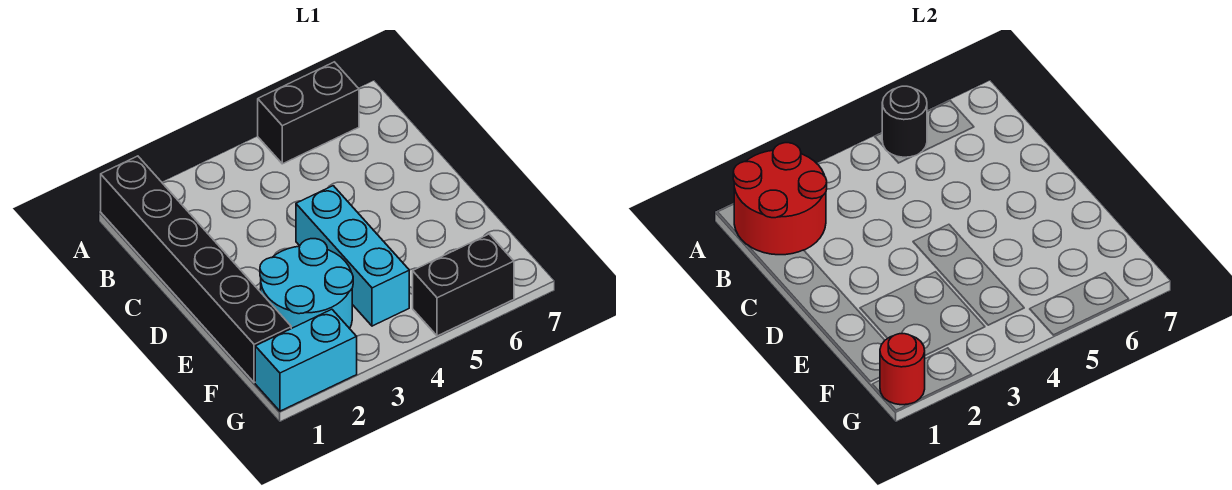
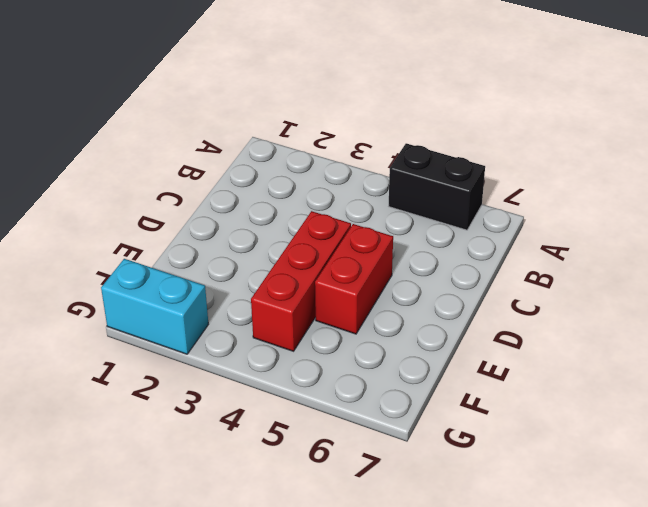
red 1x3 brick [251,211,351,351] -> cyan 1x3 brick [296,186,409,326]
red 1x2 brick [315,224,393,334] -> none
none -> black 1x6 brick [101,156,291,383]
none -> cyan 2x2 round brick [260,239,353,329]

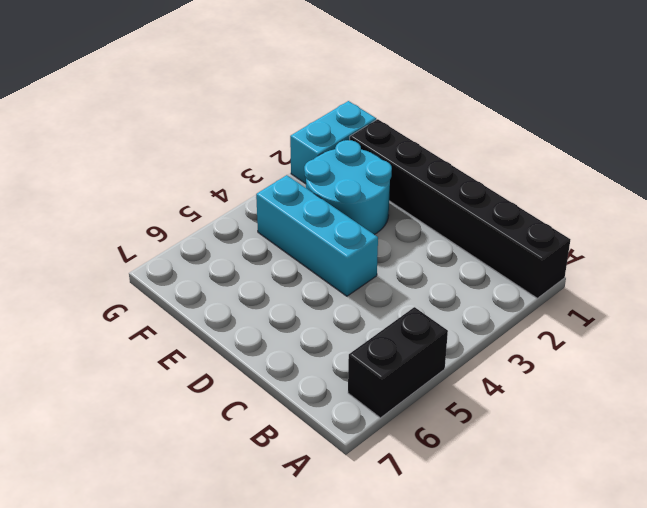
none -> black 1x2 brick [413,234,514,336]
none -> red 2x2 round brick [733,143,827,255]

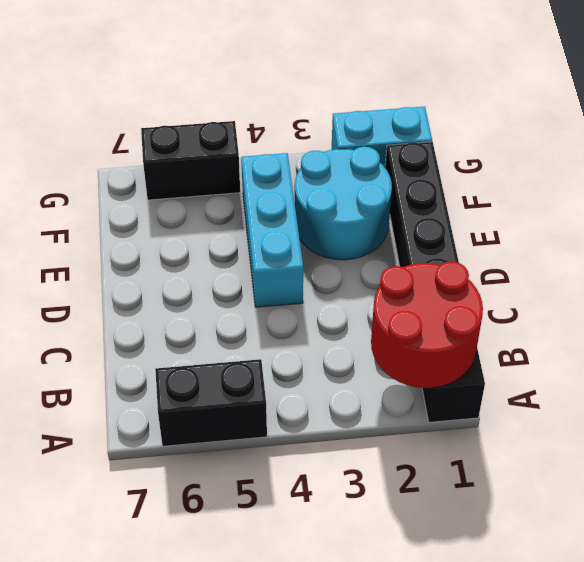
none -> black 1x1 round brick [882,86,927,157]
none -> red 1x1 round brick [880,334,925,405]

